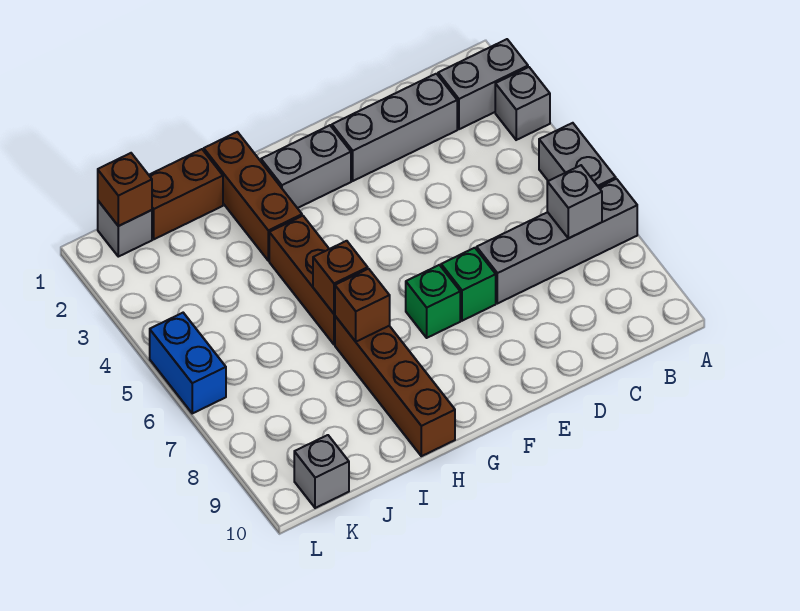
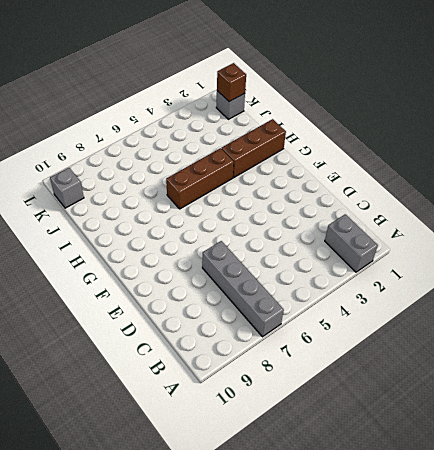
none -> grey 1x1 brick [495,67,550,140]
none -> grey 1x2 brick [539,123,616,187]
none -> grey 1x3 brick [332,74,457,181]

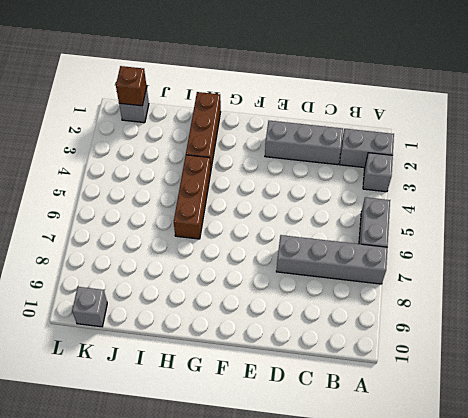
none -> green 1x1 brick [441,248,496,321]
none -> grey 1x2 brick [261,125,351,208]
none -> green 1x1 brick [406,265,460,338]

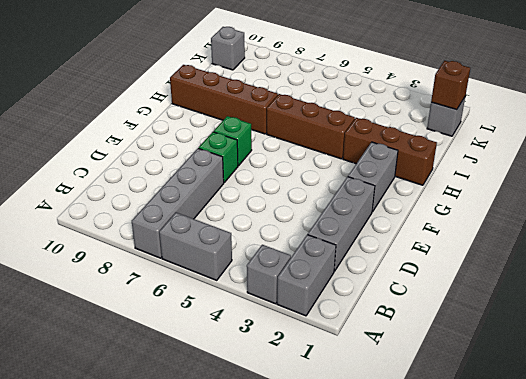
none -> brown 1x2 brick [149,149,223,239]
none -> blue 1x2 brick [150,313,226,413]
none -> grey 1x1 brick [547,165,602,238]

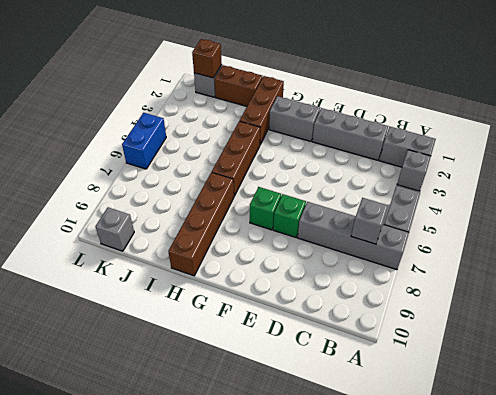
none -> brown 1x1 brick [313,241,368,314]
none -> brown 1x1 brick [335,269,390,342]

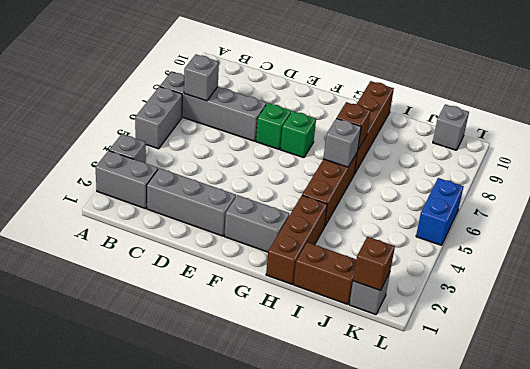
grey 1x1 brick [323,118,361,167] -> brown 1x1 brick [313,241,368,314]

